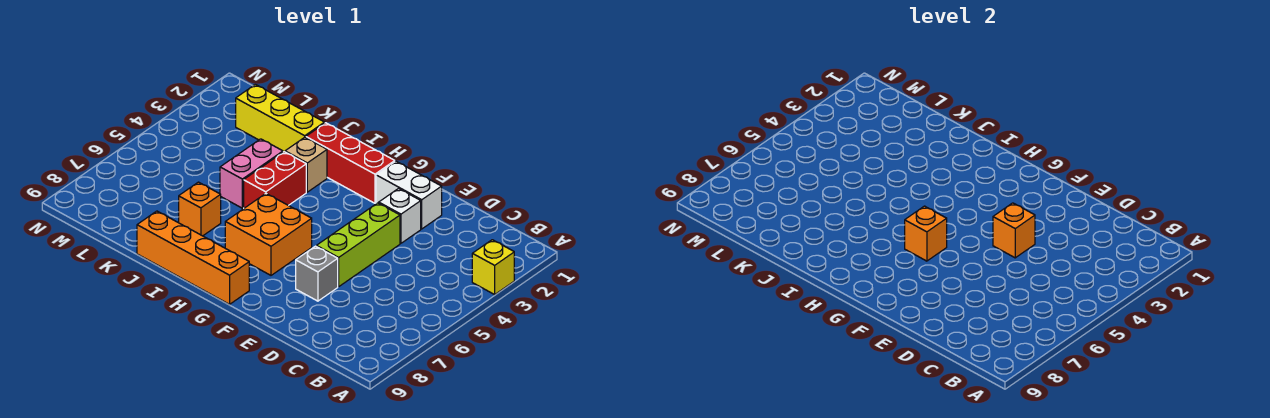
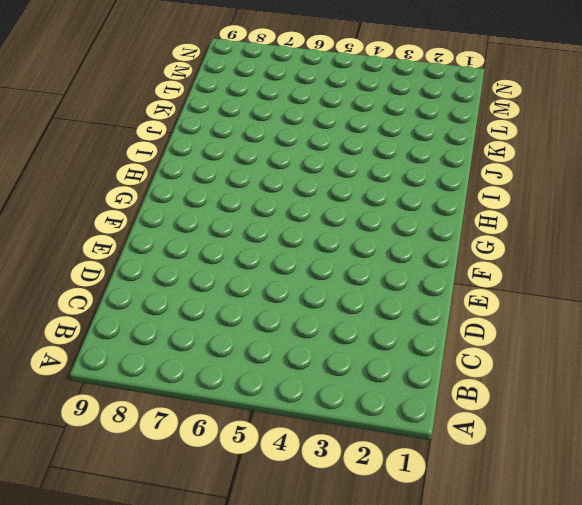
none -> yellow 1x1 brick [472,240,514,295]
none -> white 1x2 brick [376,161,442,229]
none -> white 1x1 brick [379,189,421,243]

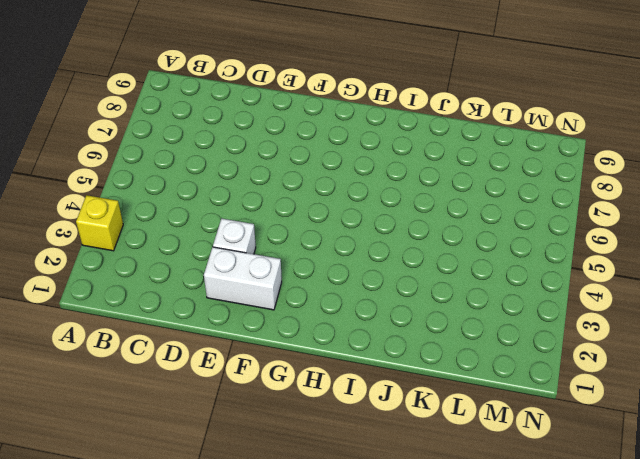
none -> lime 1x3 brick [316,203,400,287]
none -> grey 1x1 brick [296,246,338,301]
none -> red 1x3 brick [306,123,395,203]

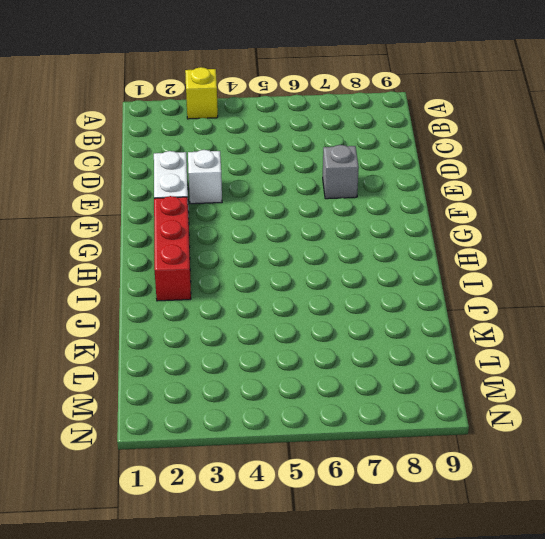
none -> lime 1x3 brick [316,203,400,287]
none -> orange 2x2 brick [225,194,312,275]
none -> orange 1x4 brick [137,211,249,304]

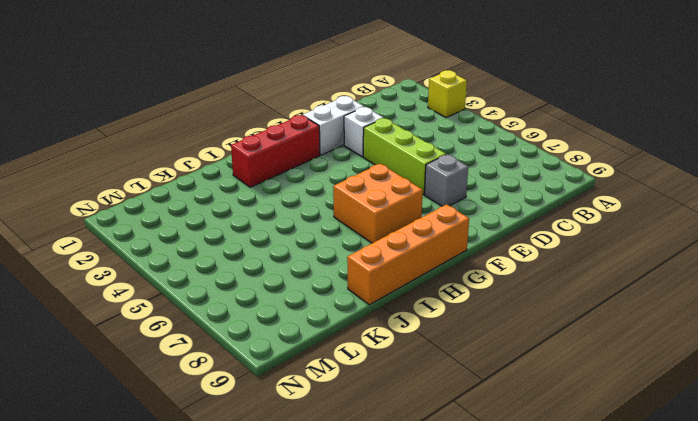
none -> tan 1x1 brick [285,137,327,192]
none -> red 1x2 brick [244,152,306,208]
none -> yellow 1x3 brick [236,84,325,152]

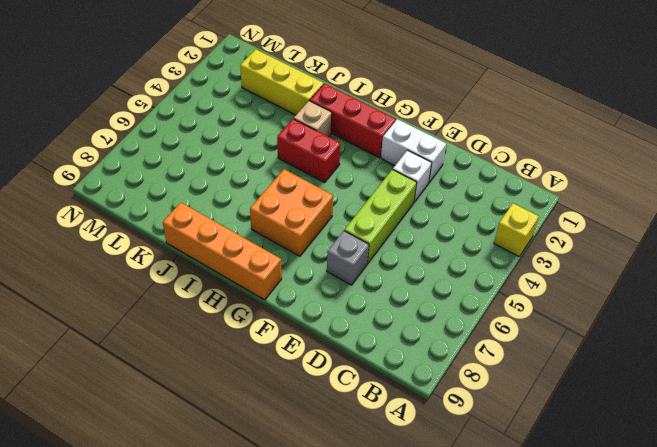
red 1x2 brick [277,119,340,183] -> red 1x2 brick turned to [244,152,306,208]
none -> pink 1x2 brick [220,139,283,208]
none -> orange 1x1 brick [179,182,221,236]
none -> orange 1x1 brick [993,203,1035,258]

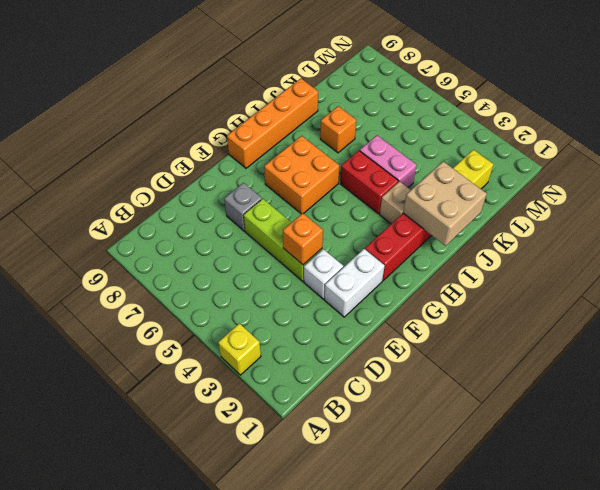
tan 2x2 brick [403,162,487,246] -> none
none -> orange 1x1 brick [905,206,947,261]

